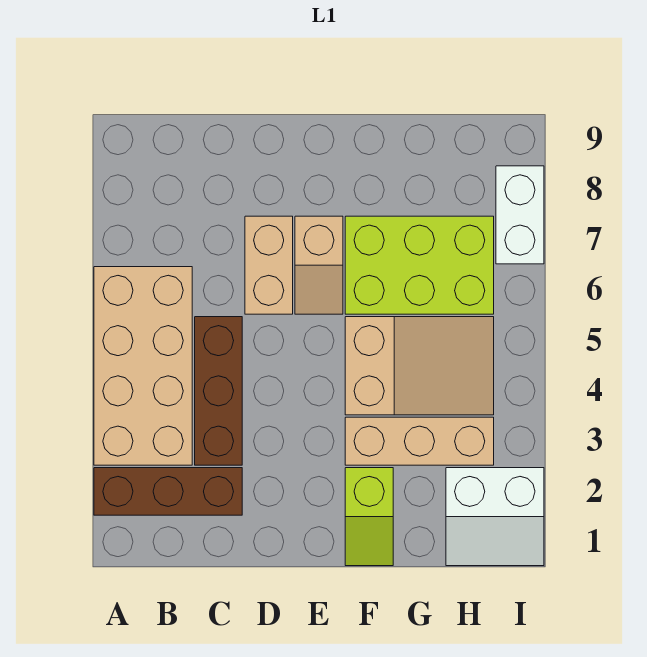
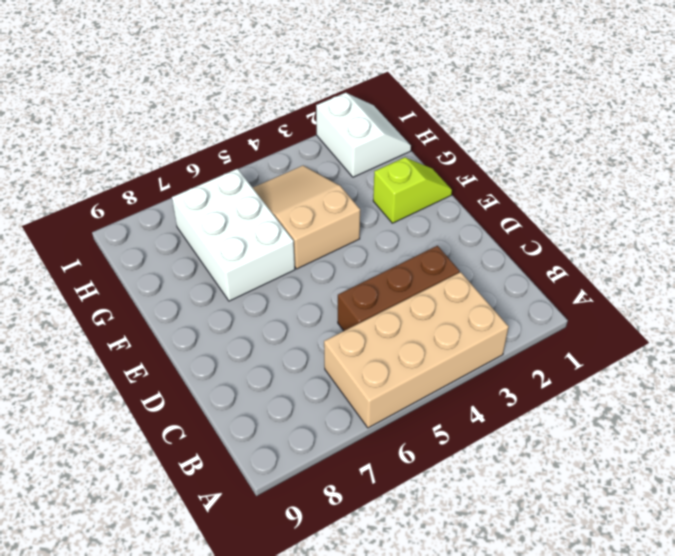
white 2x3 brick [172,169,295,301] -> lime 2x3 brick [345,216,494,314]
none -> brown 1x3 brick [94,468,242,515]
none -> tan 1x2 brick [245,216,293,314]

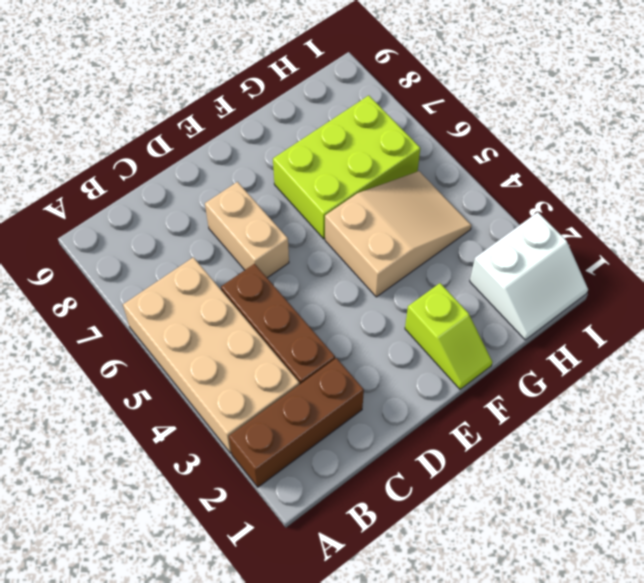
none -> tan 1x2 slope [295,216,343,314]
none -> tan 1x3 brick [345,417,494,465]

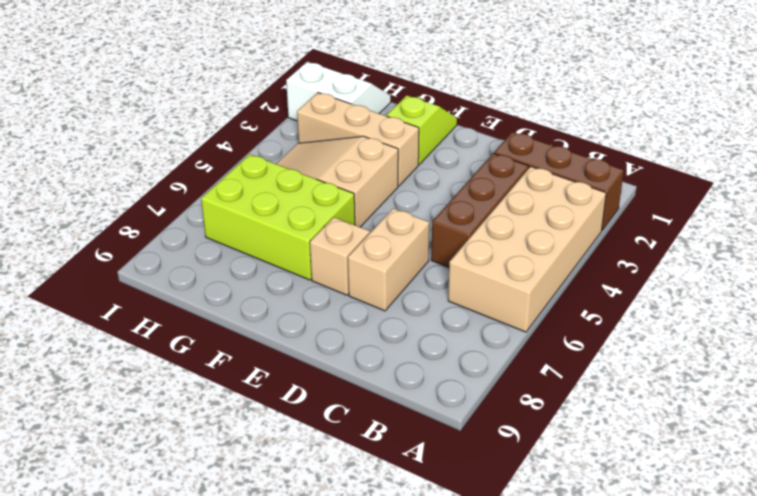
none -> white 1x2 brick [496,166,544,264]

